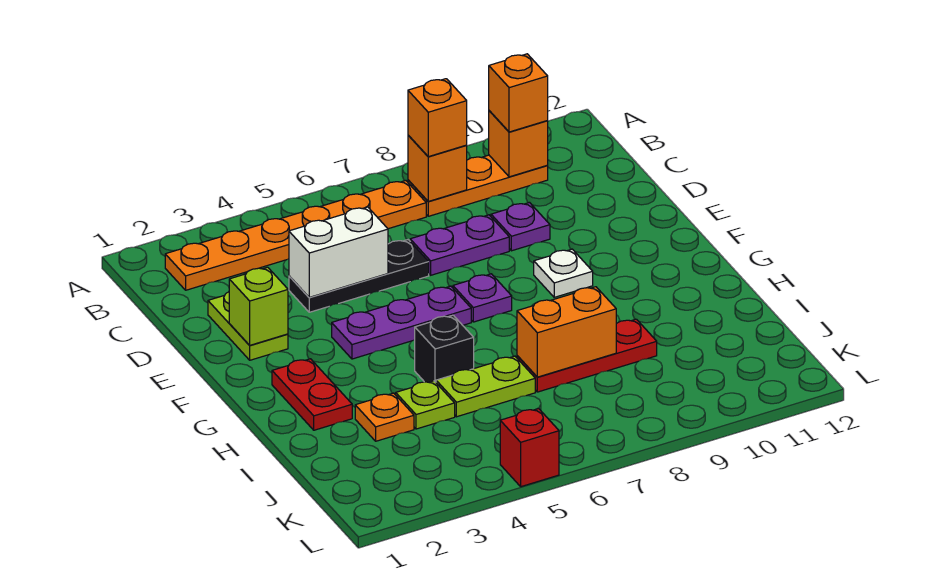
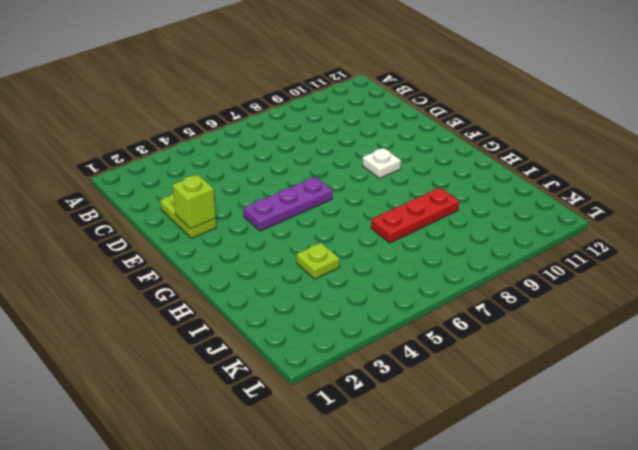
none -> orange 1x6 plate [165,181,426,290]
none -> orange 1x3 plate [408,155,548,216]
none -> black 1x3 plate [289,240,429,312]

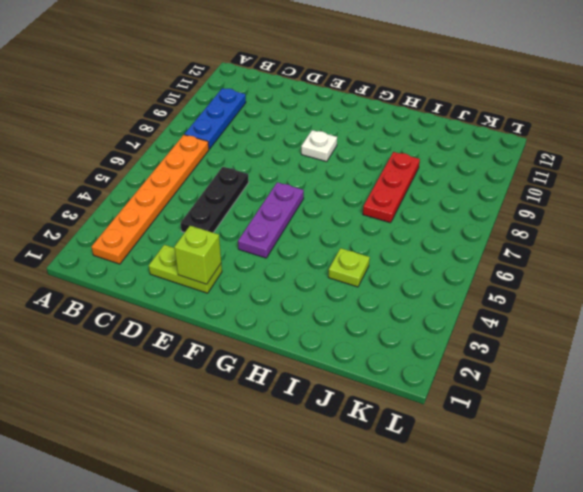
blue 1x3 plate [184,88,246,149] -> orange 1x3 plate [408,155,548,216]
none -> purple 1x2 plate [410,215,509,275]
none -> purple 1x1 plate [491,203,550,251]
none -> purple 1x1 plate [453,274,512,322]

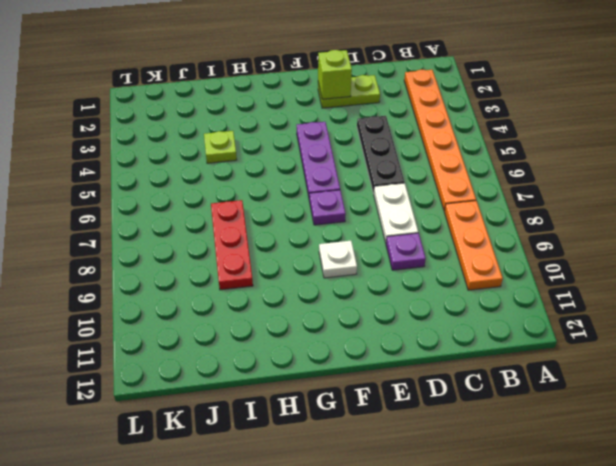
white 1x2 plate [374,183,418,243] -> purple 1x2 plate [410,215,509,275]
none -> red 1x2 plate [272,359,352,430]
none -> black 1x1 brick [415,315,474,382]
none -> orange 1x1 plate [355,393,414,441]

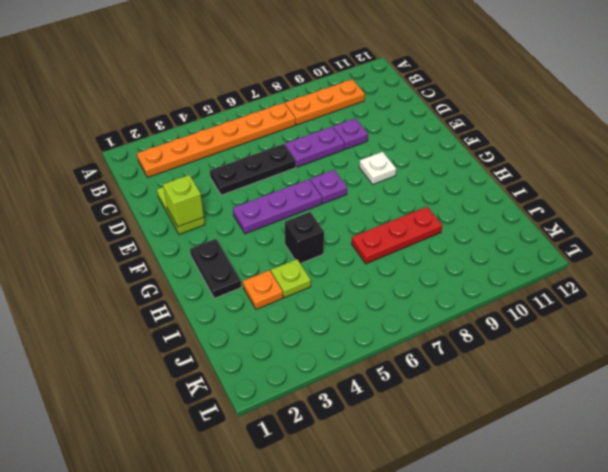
black 1x2 plate [190,239,241,298] -> red 1x2 plate [272,359,352,430]
none -> lime 1x2 plate [436,356,535,417]
none -> red 1x1 brick [500,409,559,487]
none -> orange 1x1 brick [408,135,467,201]

